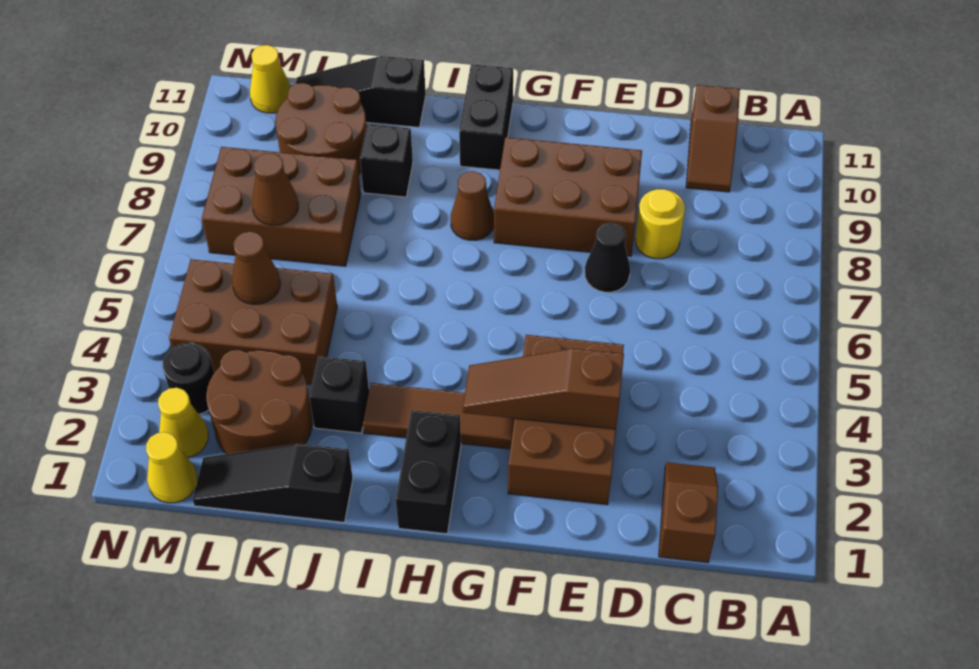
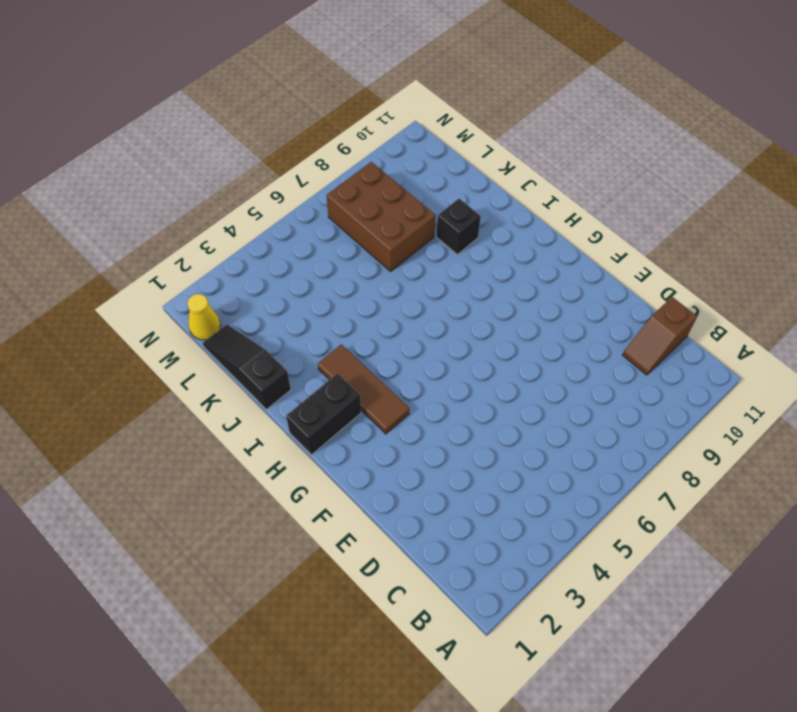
none -> brown 1x2 slope [659,462,718,563]
none -> yellow 1x1 round brick [635,189,685,259]
none -> brown 2x3 brick [508,335,624,505]

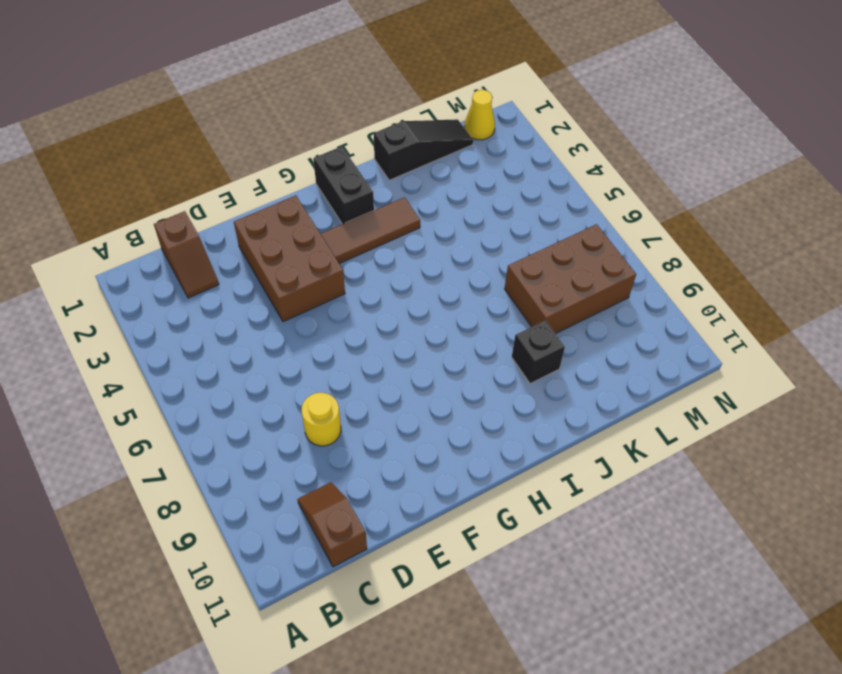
none -> black 1x1 cone [585,223,630,292]
none -> brown 2x3 brick [494,137,642,256]
none -> brown 1x1 cone [451,171,494,240]

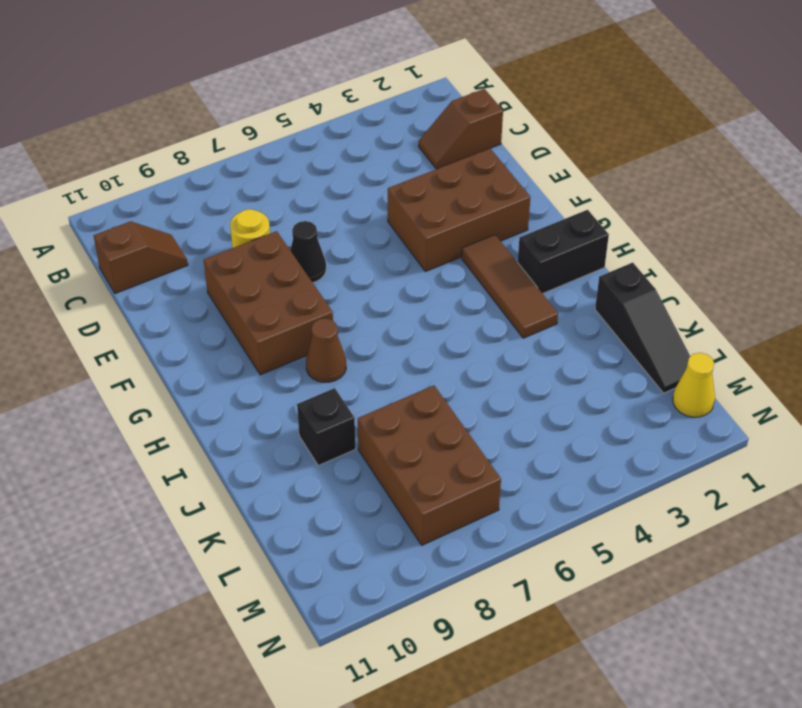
none -> black 1x2 brick [459,64,513,170]
none -> black 1x1 brick [309,356,369,433]
none -> black 1x3 slope [296,56,426,127]

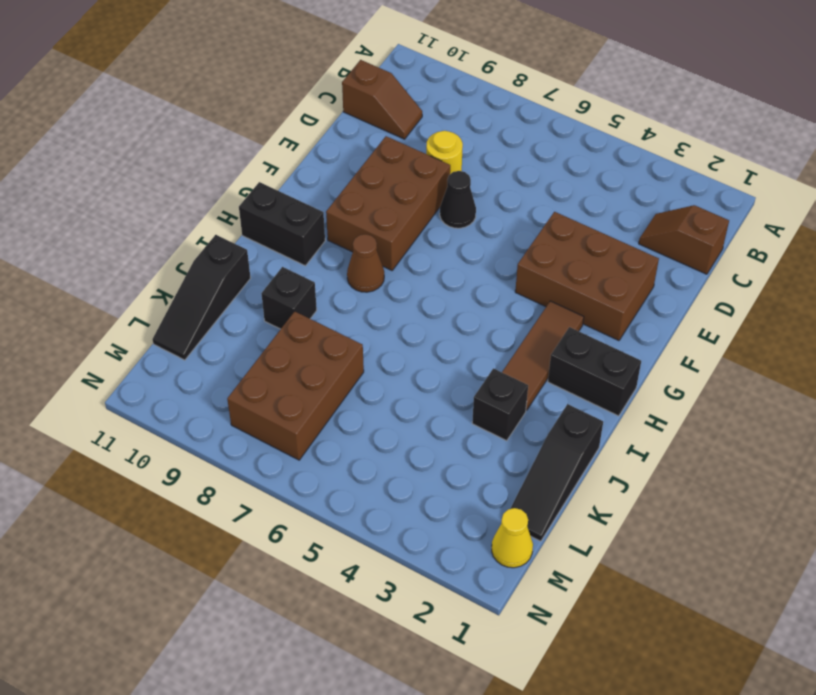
none -> brown 2x2 round brick [206,350,313,454]
none -> brown 2x3 brick [169,259,337,385]
none -> brown 2x2 round brick [275,83,367,174]

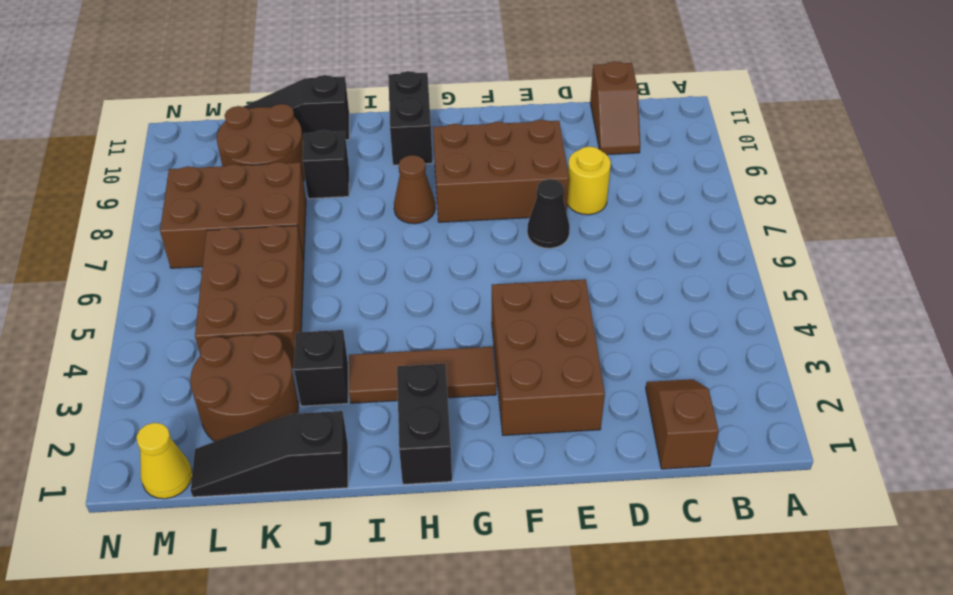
brown 2x3 brick [195,226,304,368] -> brown 2x3 brick turned to [169,259,337,385]
none -> yellow 1x1 cone [158,388,208,458]
none -> black 1x1 round brick [162,343,214,414]
none -> yellow 1x1 cone [250,45,291,113]

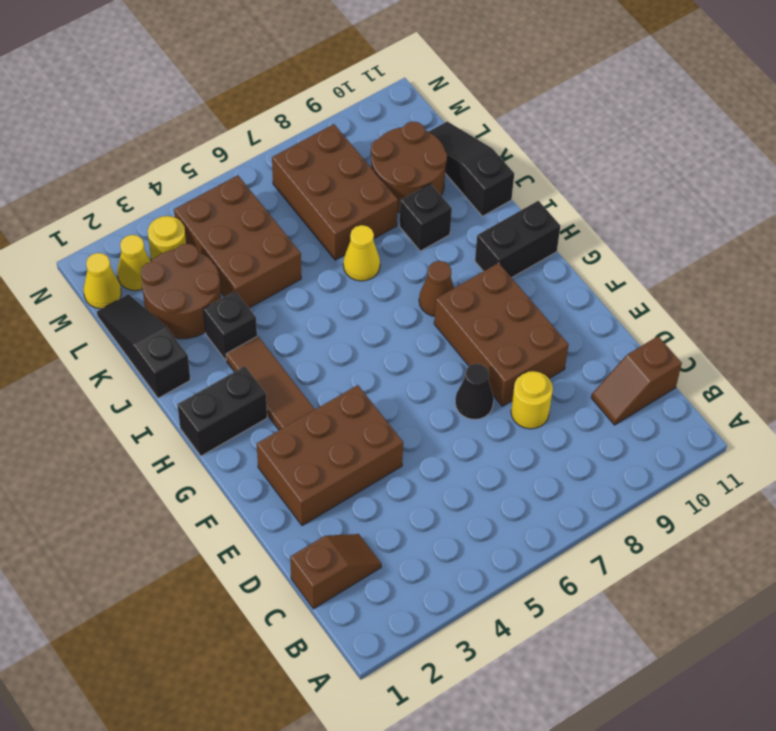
yellow 1x1 cone [343,225,380,281] -> yellow 1x1 cone moved to [250,45,291,113]
yellow 1x1 round brick [148,216,186,261] -> black 1x1 round brick [162,343,214,414]
none -> brown 1x3 slope [463,349,624,429]
none -> brown 1x1 cone [232,232,280,304]
none -> brown 1x1 cone [252,153,298,225]

